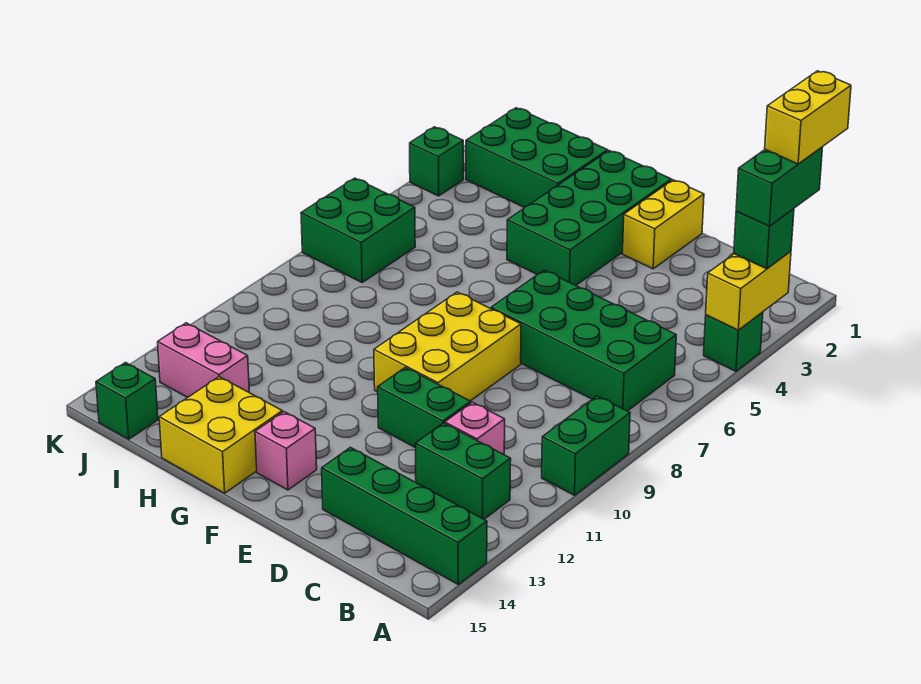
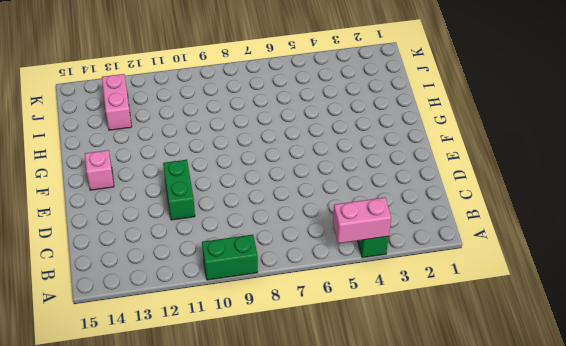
pink 1x2 brick [333,197,391,243] -> yellow 1x2 brick [706,251,791,330]
none -> green 1x4 brick [322,447,487,584]
none -> green 2x4 brick [491,270,676,411]
none -> green 1x2 brick [415,423,511,519]

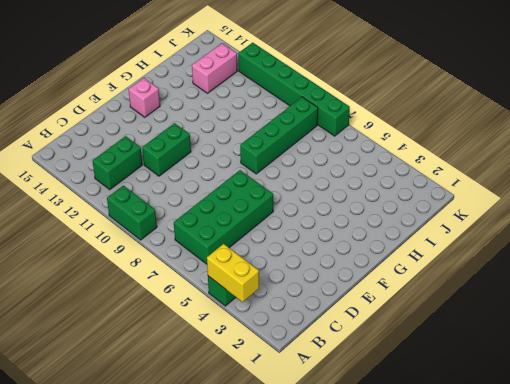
green 1x4 brick [240,97,318,174] -> green 1x4 brick moved to [322,447,487,584]
green 1x6 brick [238,43,350,136] -> green 2x2 brick [301,178,415,282]
none -> pink 1x1 brick [445,402,505,455]
none -> yellow 1x2 brick [622,180,704,269]
none -> yellow 2x3 brick [374,292,521,401]

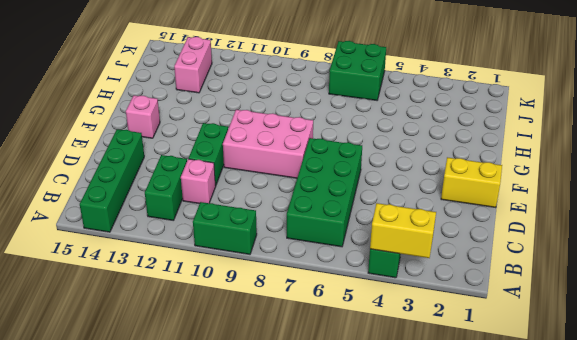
pink 2x3 brick [223,110,313,178] -> yellow 2x3 brick [374,292,521,401]
none -> green 2x4 brick [507,151,672,285]
none -> yellow 2x2 brick [159,377,282,493]
none -> green 2x3 brick [466,108,608,208]

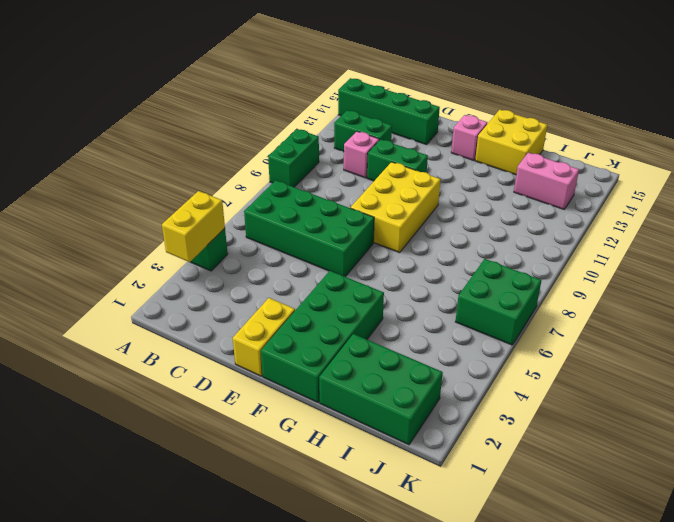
none -> green 1x1 brick [96,363,158,439]
none -> green 1x1 brick [410,127,463,196]
none -> green 1x1 brick [734,209,794,269]

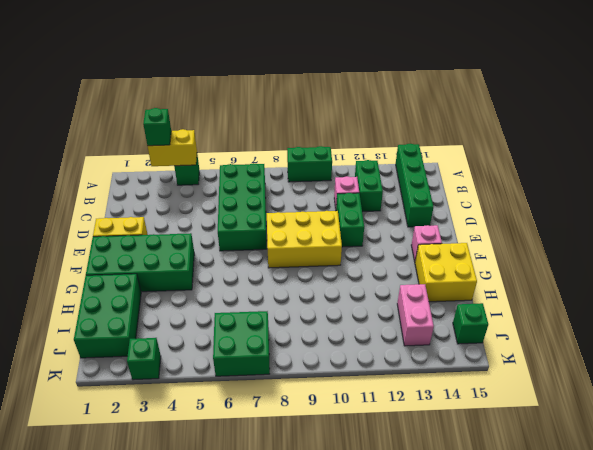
none -> green 1x2 brick [736,147,823,226]
none -> yellow 1x2 brick [765,71,851,164]

